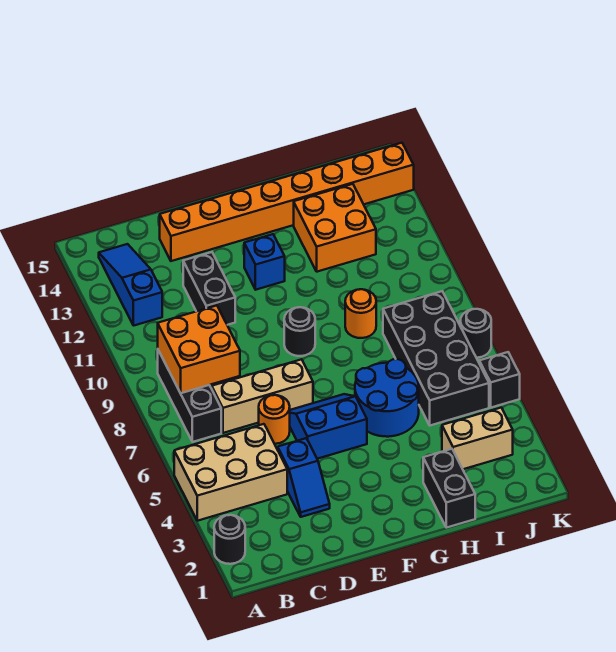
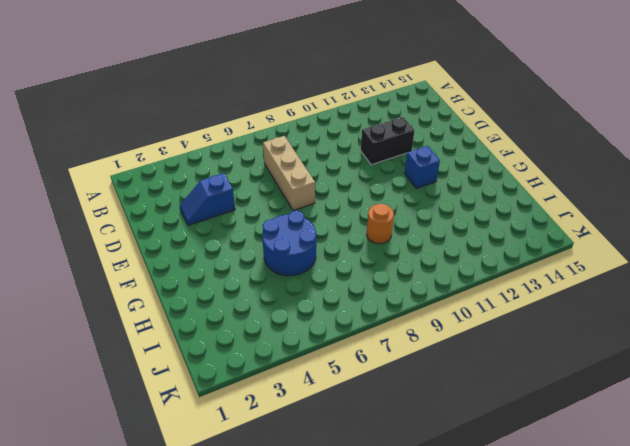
none -> black 1x1 round brick [214,515,245,564]
none -> tan 2x3 brick [174,424,287,521]
none -> black 1x3 brick [158,350,221,442]

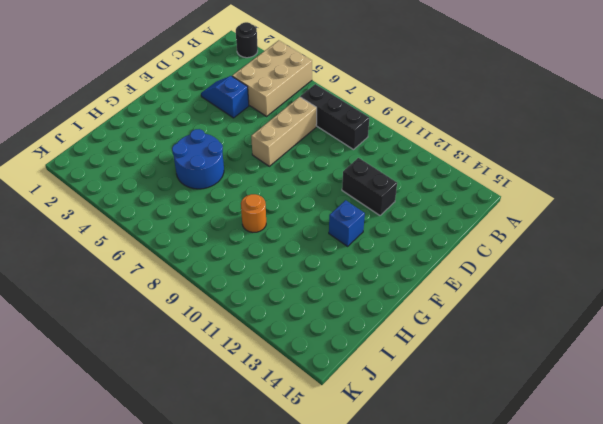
none -> blue 1x3 slope [99,244,162,326]
none -> orange 1x1 round brick [259,395,290,444]
none -> orange 1x8 brick [160,143,414,261]

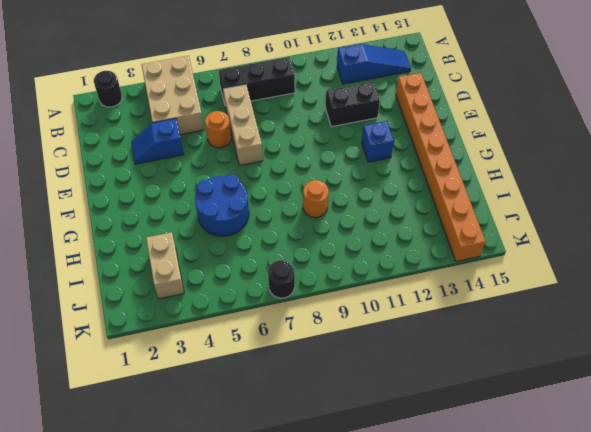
none -> blue 2x2 slope [290,394,367,459]
none -> black 1x1 round brick [284,307,315,356]
none -> black 1x2 brick [423,449,475,528]

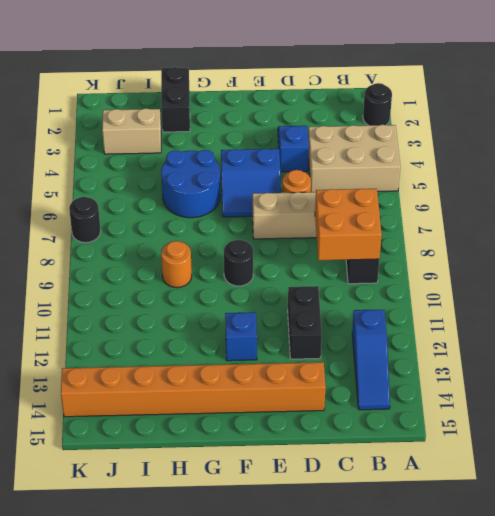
none -> orange 2x2 brick [294,184,376,272]
none -> black 2x4 brick [383,291,489,425]
none -> black 1x1 brick [479,352,520,407]

